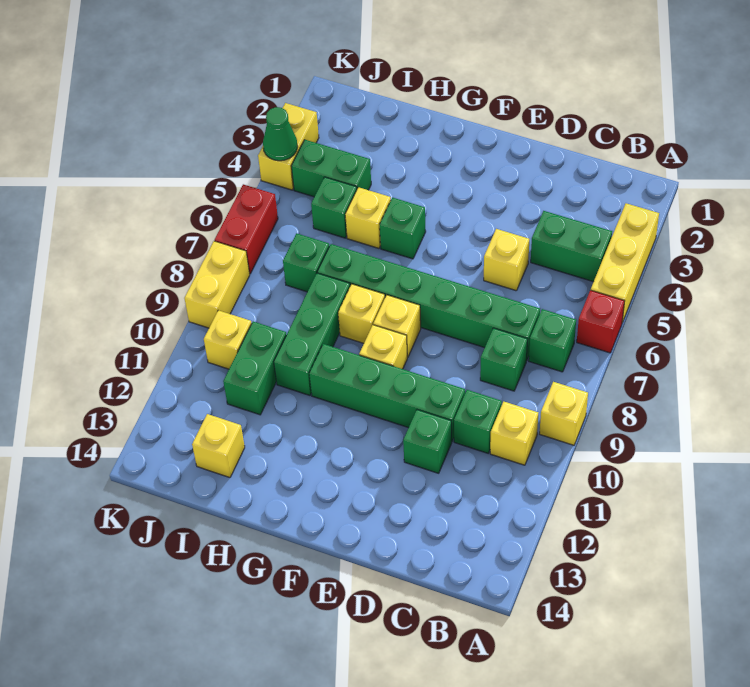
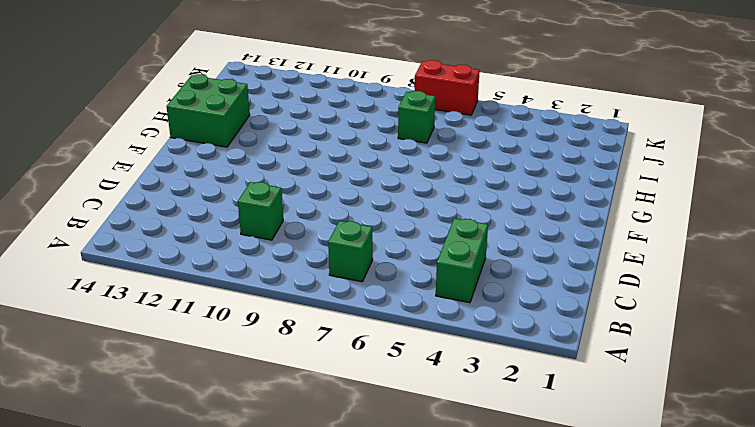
green 2x2 brick [166,74,250,147] -> none
none -> yellow 1x3 brick [591,203,659,323]
none -> red 1x1 brick [577,290,624,353]
none -> yellow 1x1 brick [540,382,588,445]

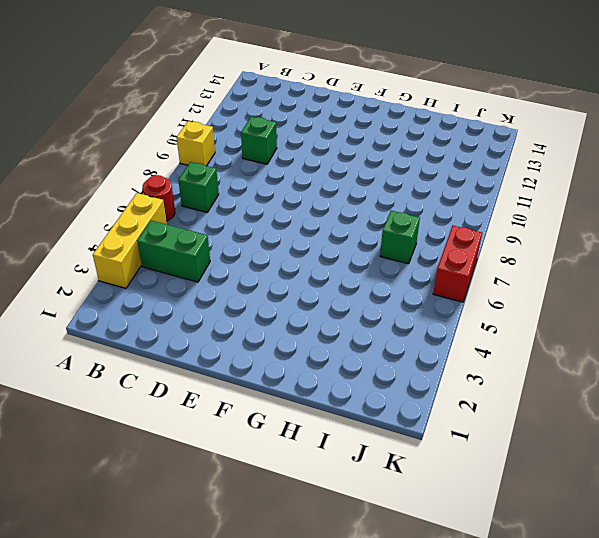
red 1x1 round brick [143,175,175,221] -> red 1x1 brick [577,290,624,353]
none -> yellow 1x1 brick [490,402,538,465]
none -> green 1x6 brick [317,244,540,361]
none -> green 1x1 brick [480,328,528,391]

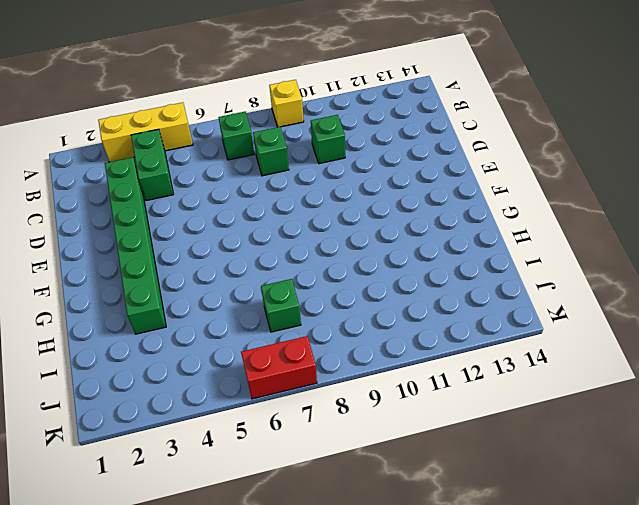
green 1x6 brick [105,157,166,334] -> green 1x6 brick moved to [317,244,540,361]
none -> red 1x1 brick [577,290,624,353]
none -> yellow 1x1 brick [490,402,538,465]
none -> yellow 1x1 brick [484,229,529,291]

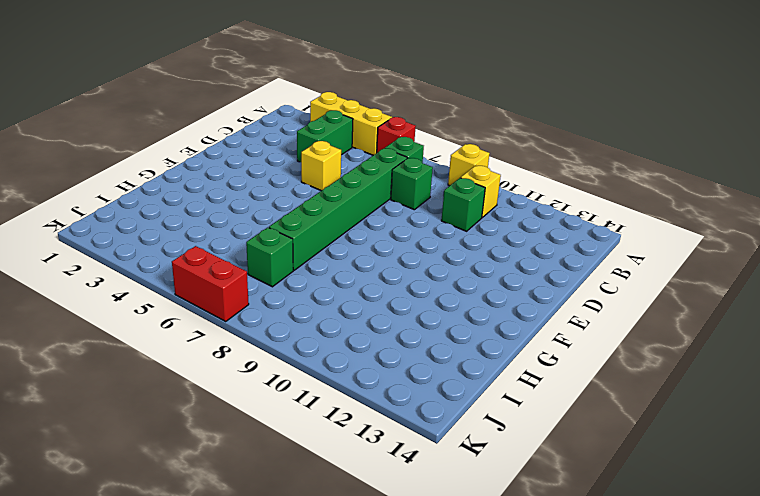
none -> green 1x4 brick [309,344,465,441]
none -> green 1x1 brick [403,410,452,473]
none -> yellow 1x1 brick [373,295,421,357]

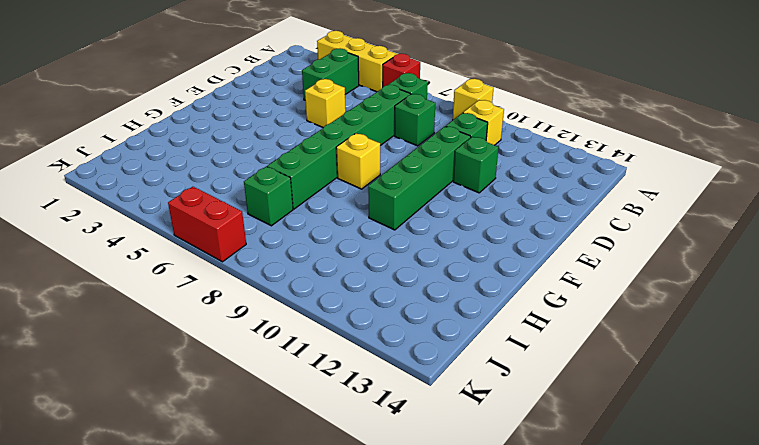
none -> yellow 1x1 brick [359,325,407,369]
none -> green 1x1 brick [380,198,426,259]
none -> yellow 1x1 brick [338,284,385,343]

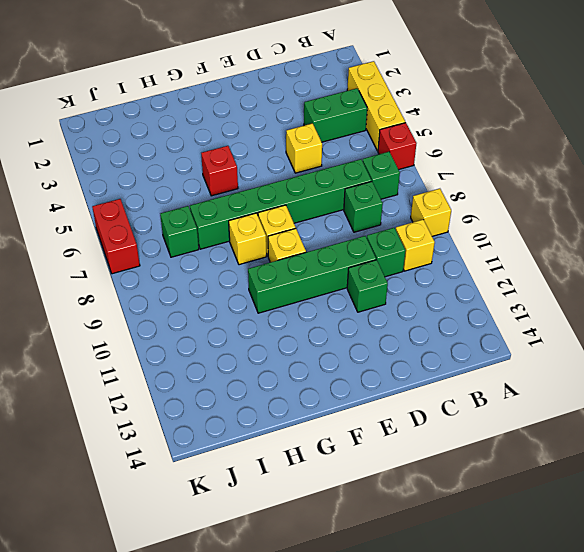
red 1x1 brick [201,146,238,196] -> green 1x1 brick [380,198,426,259]
none -> yellow 1x1 brick [345,187,391,248]
none -> green 1x3 brick [274,273,350,395]
none -> green 1x2 brick [291,140,371,197]

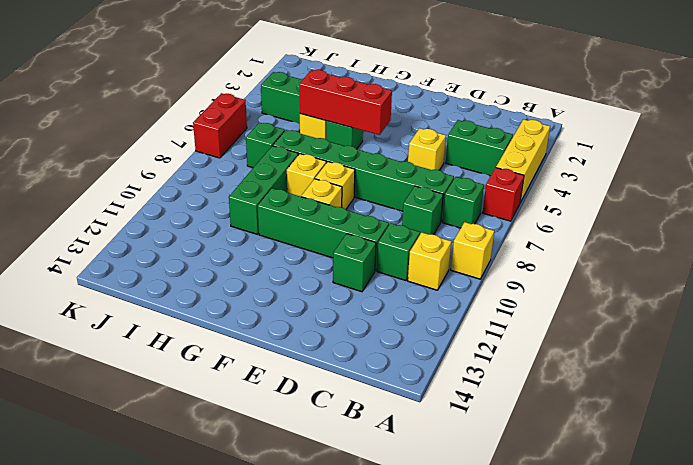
red 1x3 brick [299,70,392,135] -> none
none -> green 1x1 brick [311,177,357,238]
none -> green 1x2 brick [223,322,286,415]
none -> yellow 1x1 brick [192,414,245,478]

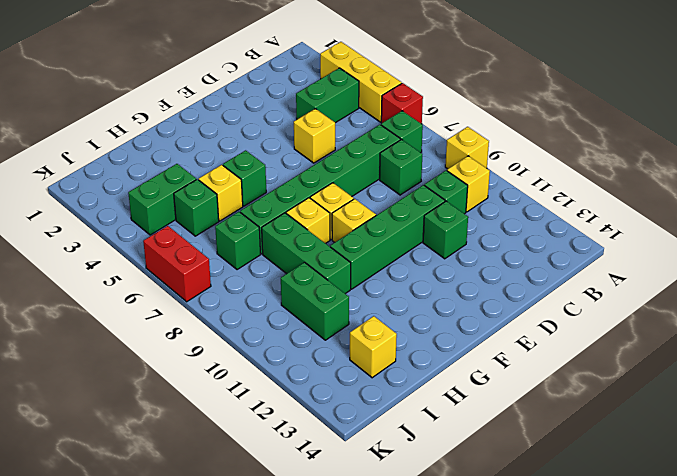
none -> yellow 1x1 brick [204,310,252,369]
none -> yellow 1x2 brick [258,103,319,190]
none -> yellow 1x2 brick [184,241,250,328]

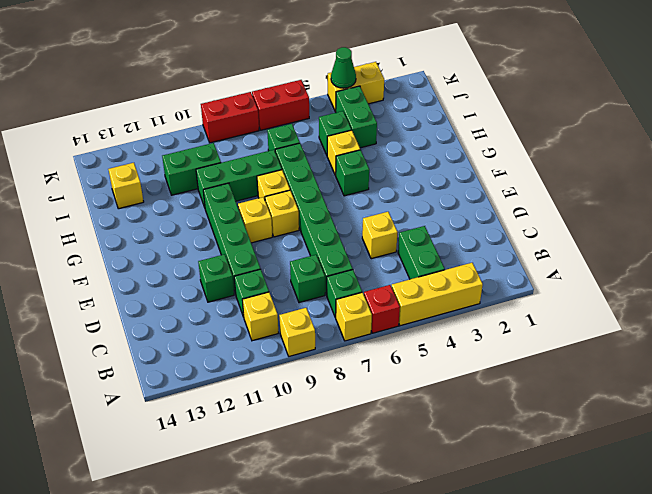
yellow 1x1 brick [336,292,372,341] -> yellow 1x1 brick moved to [204,310,252,369]
red 1x2 brick [201,92,259,143] -> yellow 1x2 brick [184,241,250,328]

